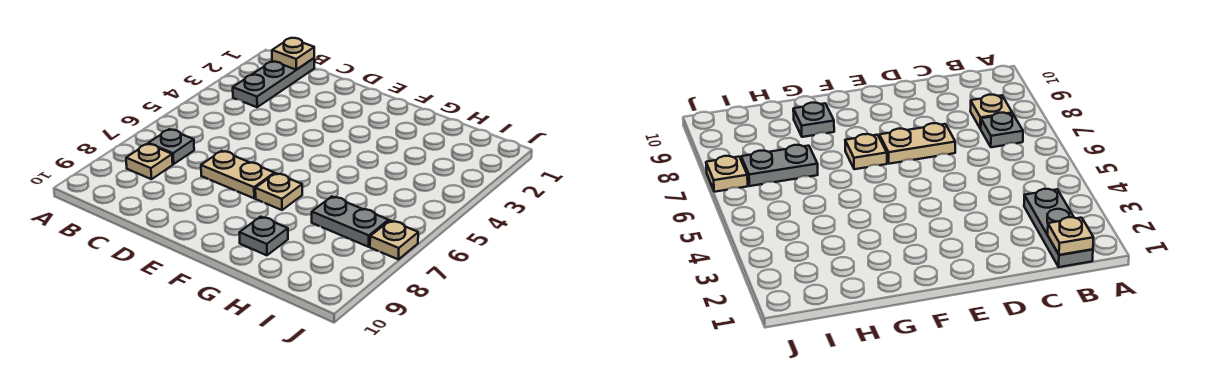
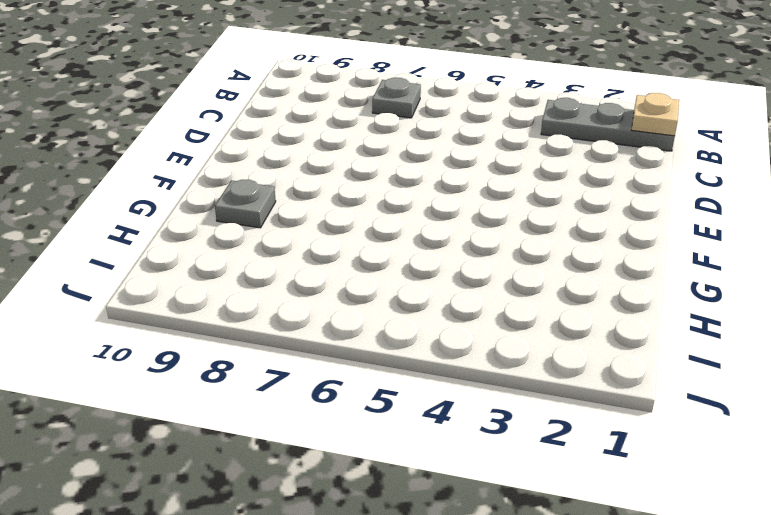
none -> tan 1x1 plate [126,144,173,179]
none -> tan 1x2 plate [201,151,274,198]

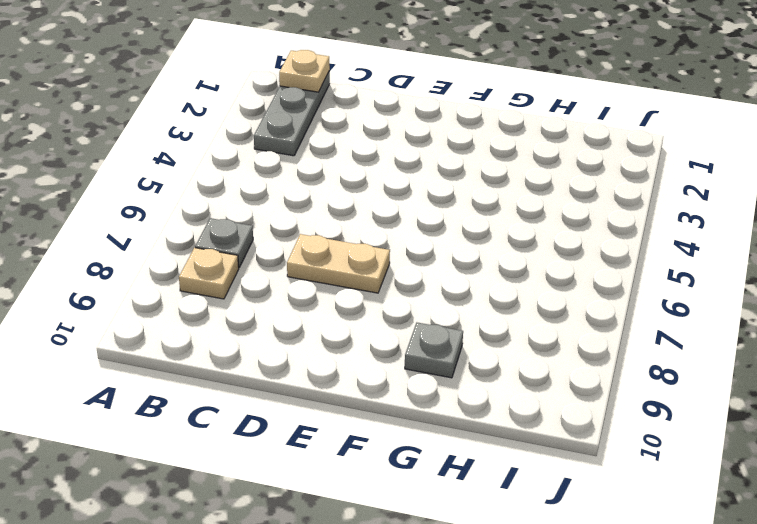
none -> tan 1x1 plate [255,173,302,210]
none -> grey 1x2 plate [312,197,389,247]

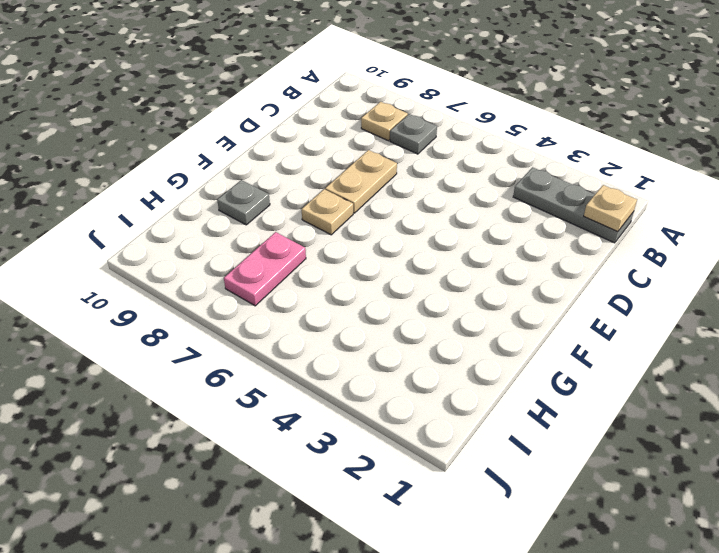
pink 1x2 plate [224,232,306,306] -> grey 1x2 plate [312,197,389,247]
none -> tan 1x1 plate [370,221,418,259]

